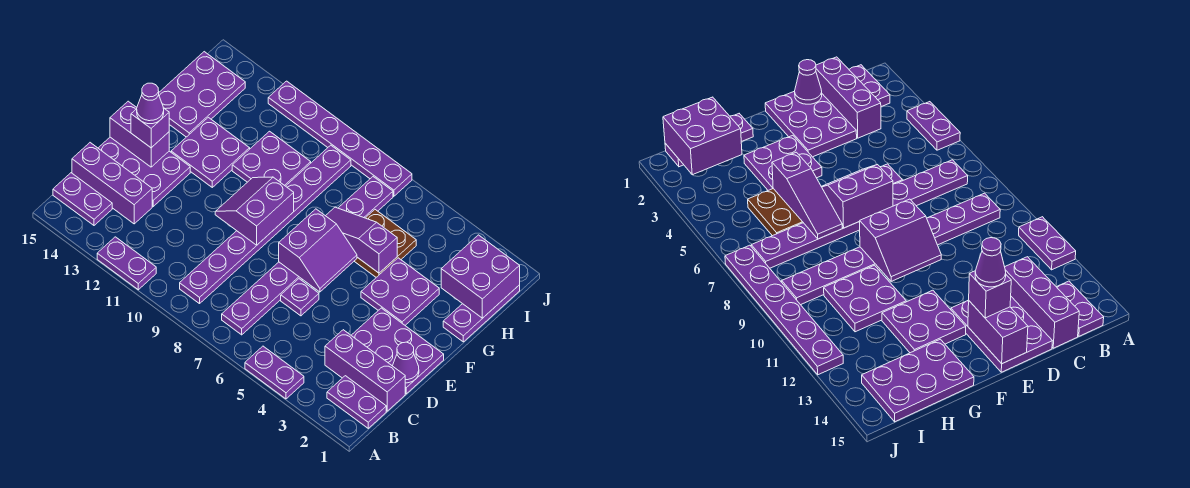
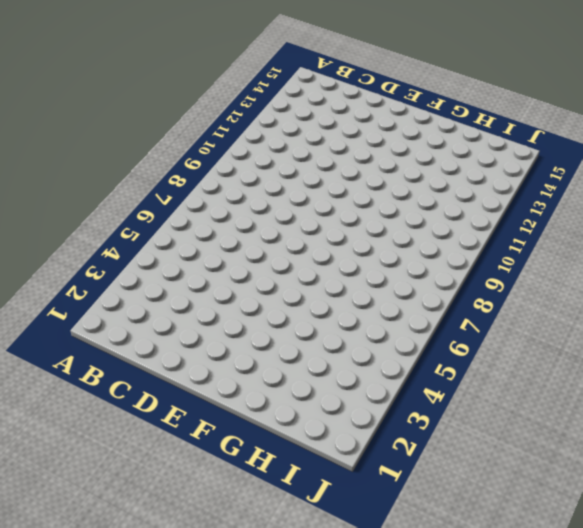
none -> purple 1x2 plate [245,346,304,399]
none -> purple 1x2 plate [97,237,156,290]
none -> purple 1x2 plate [327,376,386,428]

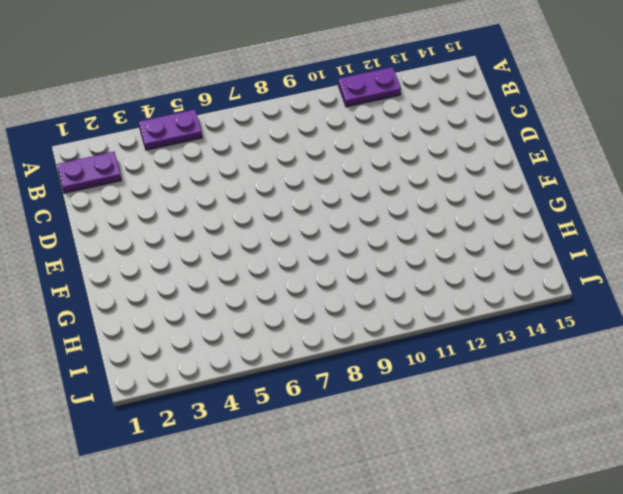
none -> purple 1x8 plate [222,177,393,335]
none -> purple 1x8 plate [180,145,351,304]
none -> purple 1x2 plate [53,173,112,225]

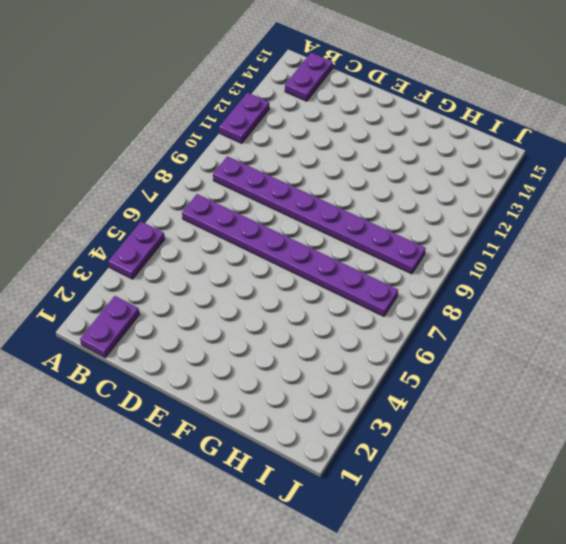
none -> purple 1x3 brick [325,330,405,411]
none -> purple 1x3 brick [72,143,152,224]
none -> purple 2x3 plate [351,308,444,394]

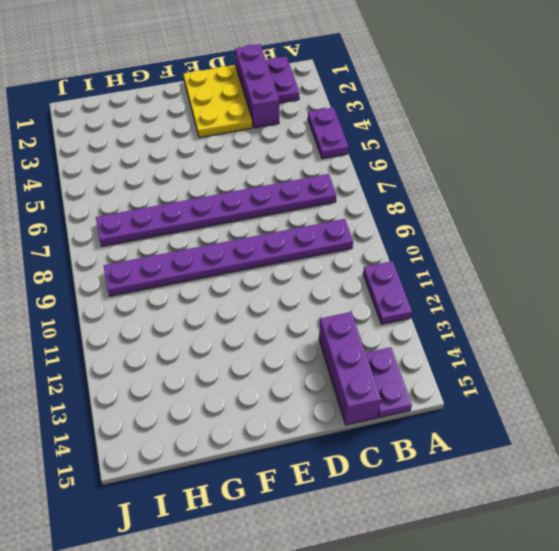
yellow 2x3 plate [183,65,252,138] -> purple 2x3 plate [351,308,444,394]
none -> purple 1x1 plate [281,279,319,316]
none -> purple 2x3 plate [98,137,190,206]
none -> purple 2x2 plate [361,258,439,325]

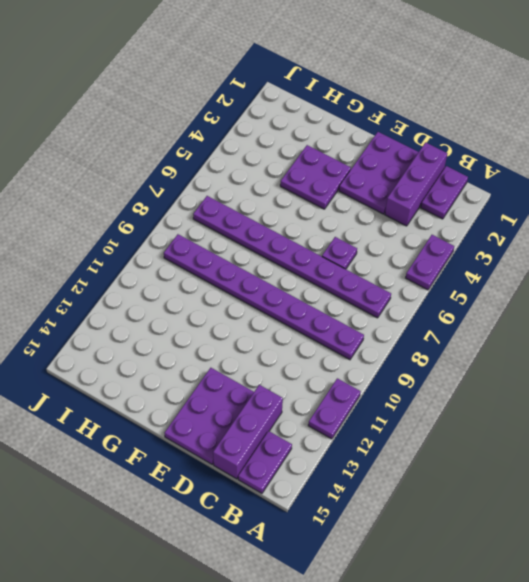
none -> purple 2x2 plate [171,117,250,187]
none -> purple 1x3 plate [443,285,520,342]
none -> brown 2x2 plate [354,210,416,277]

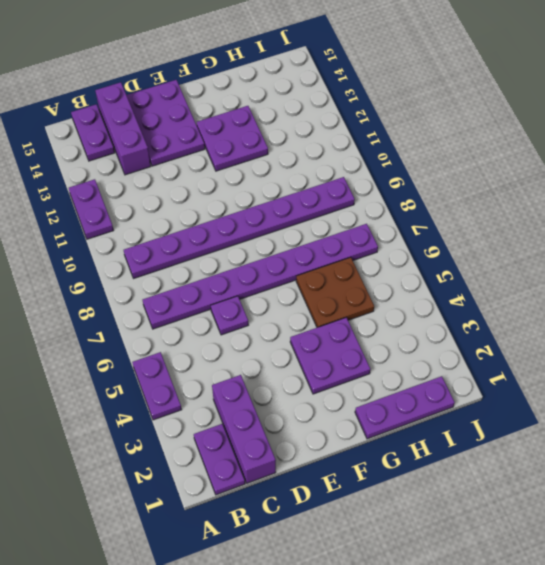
none -> purple 2x3 plate [351,308,444,394]
none -> purple 2x2 plate [232,131,311,186]
none -> purple 2x3 plate [159,52,245,137]

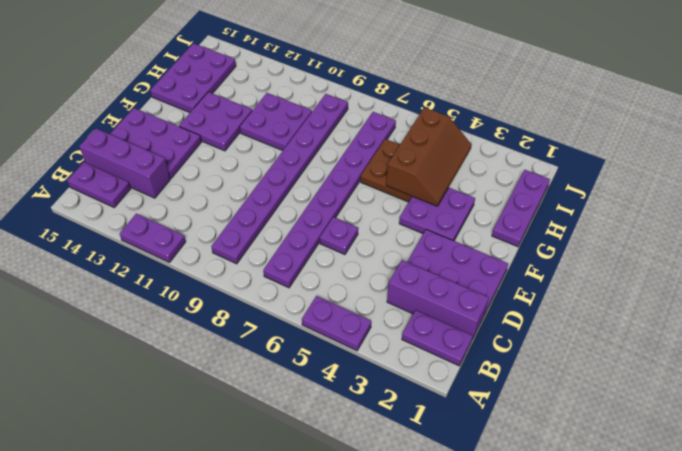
brown 2x3 slope [386,107,472,206] -> purple 1x3 slope [326,207,397,273]
none -> purple 1x6 plate [268,81,412,196]
none -> purple 1x1 cone [393,342,419,383]
none -> purple 2x2 slope [279,209,357,292]

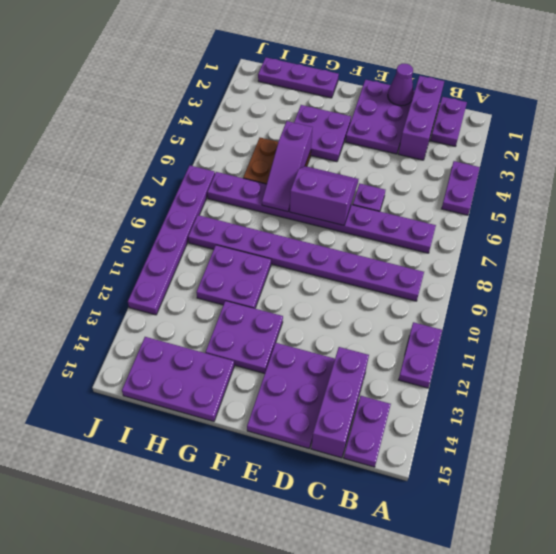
none -> purple 2x2 slope [215,177,294,245]
none -> purple 1x2 brick [110,101,169,167]
none -> purple 2x2 brick [441,235,520,318]

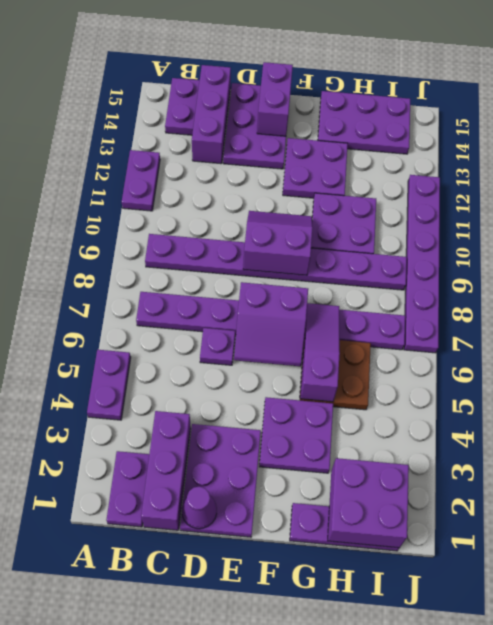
none -> purple 1x1 brick [131,108,169,148]
none -> purple 1x1 cone [137,83,164,124]

